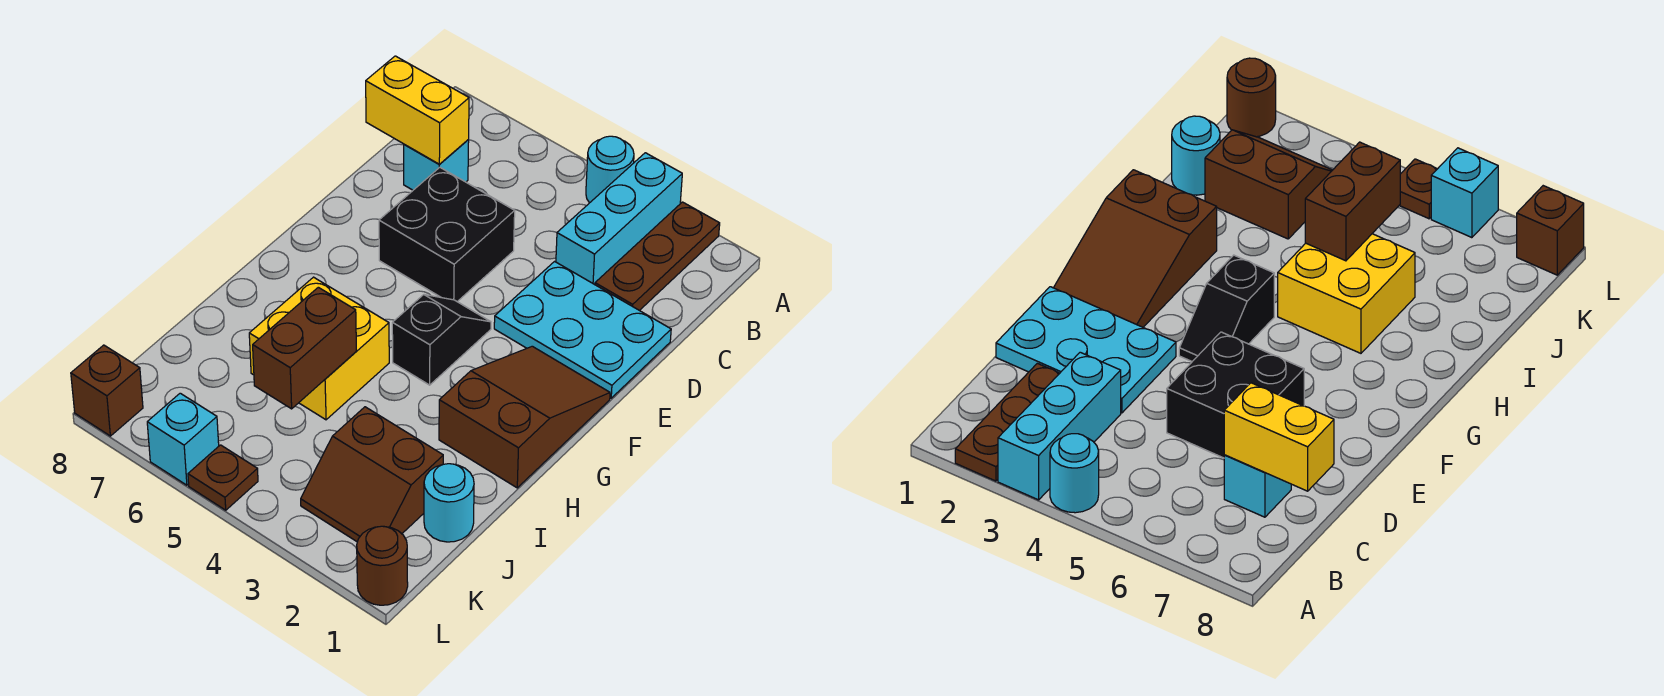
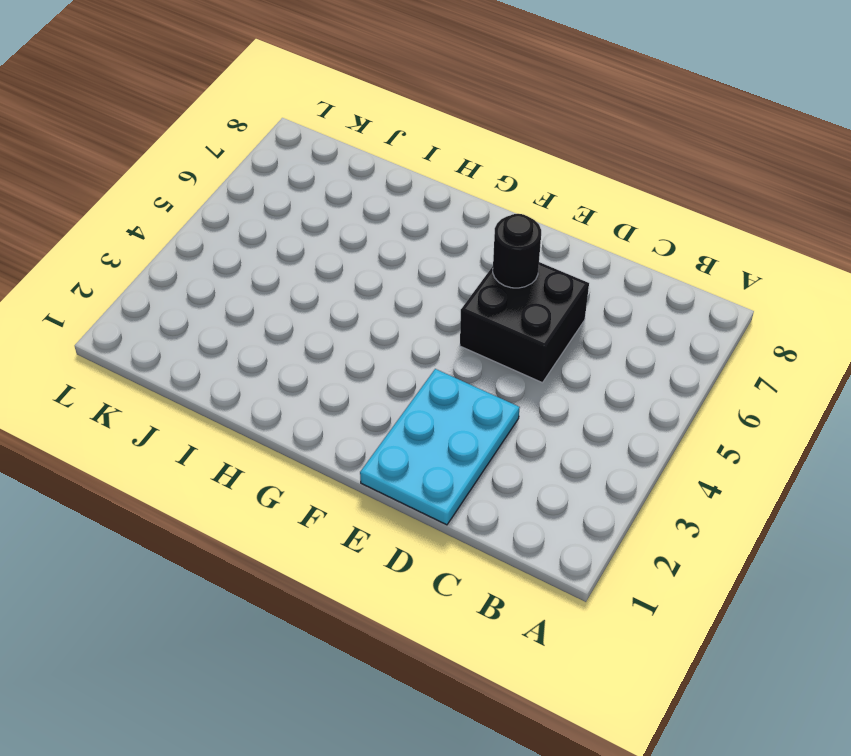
black 1x1 round brick [493,214,541,288] -> none
none -> brown 1x3 plate [595,202,720,311]
none -> cyan 1x3 brick [556,153,682,285]
none -> cyan 1x1 round brick [586,136,634,203]

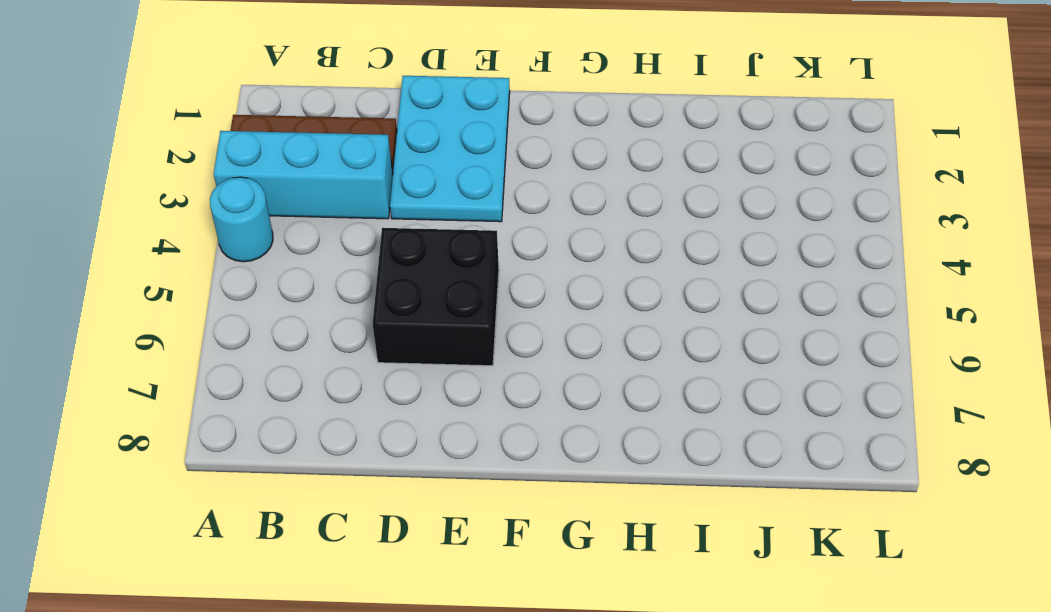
none -> cyan 1x1 brick [404,140,469,190]
none -> brown 2x3 slope [439,346,610,488]
none -> black 1x2 slope [392,295,491,385]

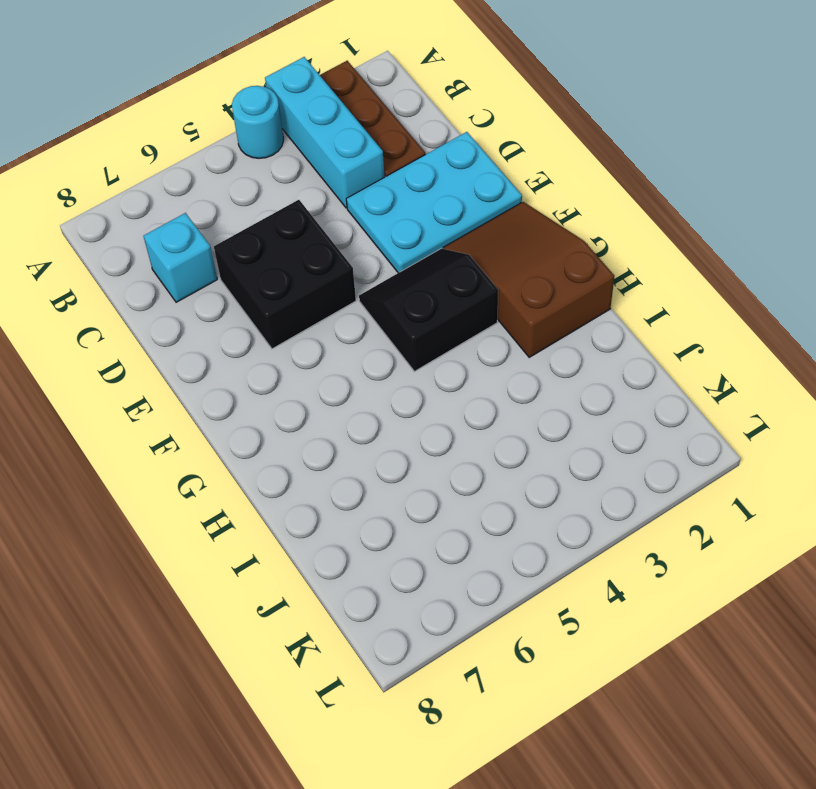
black 2x2 slope [359,249,498,371] -> black 1x2 slope [392,295,491,385]
none -> yellow 2x2 brick [249,277,389,420]
none -> cyan 1x1 round brick [424,464,474,542]
none -> brown 2x2 slope [301,407,443,542]

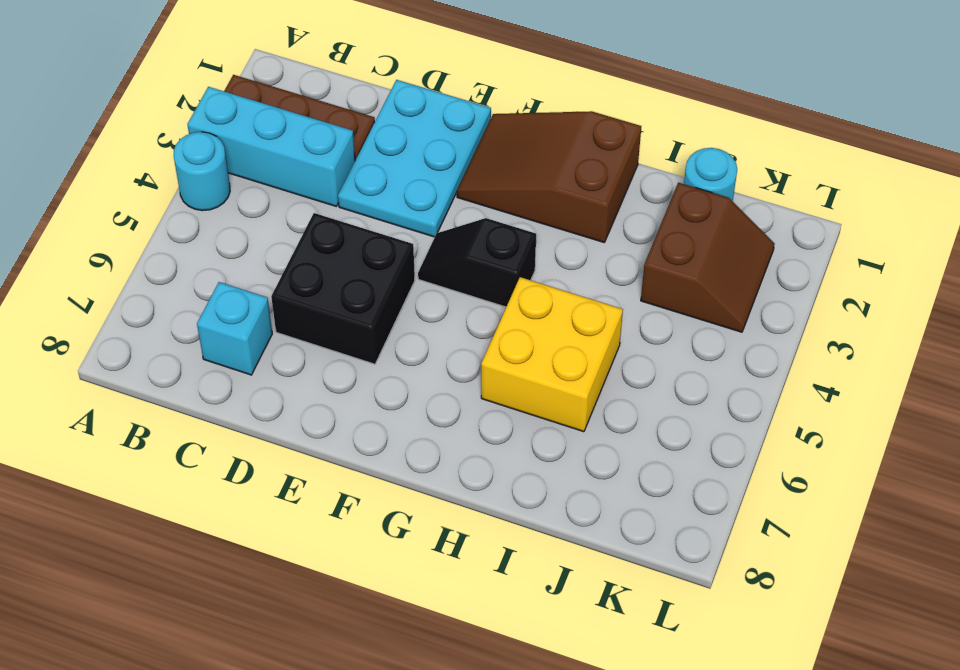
none -> brown 1x1 round brick [357,526,408,605]
none -> brown 1x1 plate [188,445,258,510]
none -> cyan 1x1 brick [147,393,219,485]

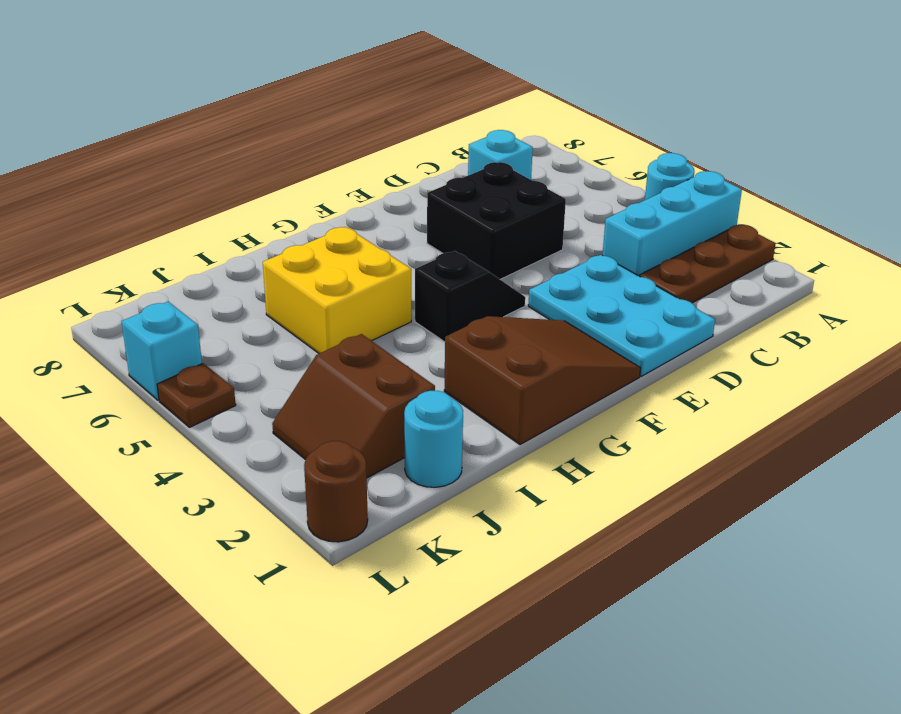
none -> brown 1x1 brick [71,345,143,436]
none -> yellow 1x2 brick [366,56,469,164]
none -> brown 1x2 brick [253,287,356,409]

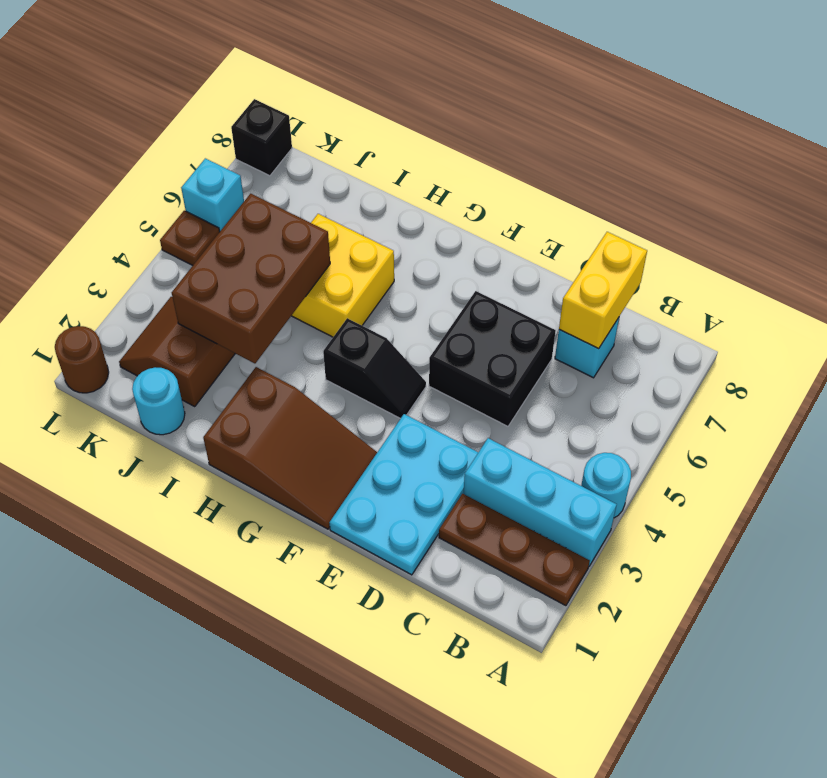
brown 2x3 brick [172,194,330,363] -> brown 1x2 brick [253,287,356,409]
black 1x1 brick [231,99,292,176] -> brown 1x1 brick [71,345,143,436]

